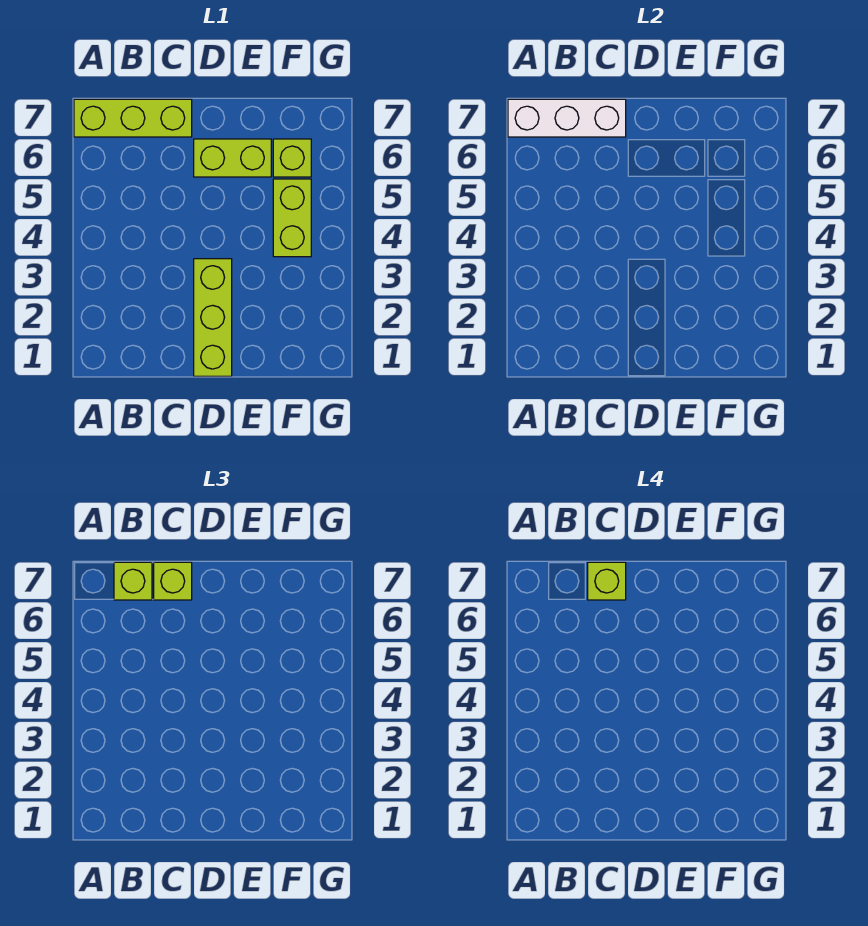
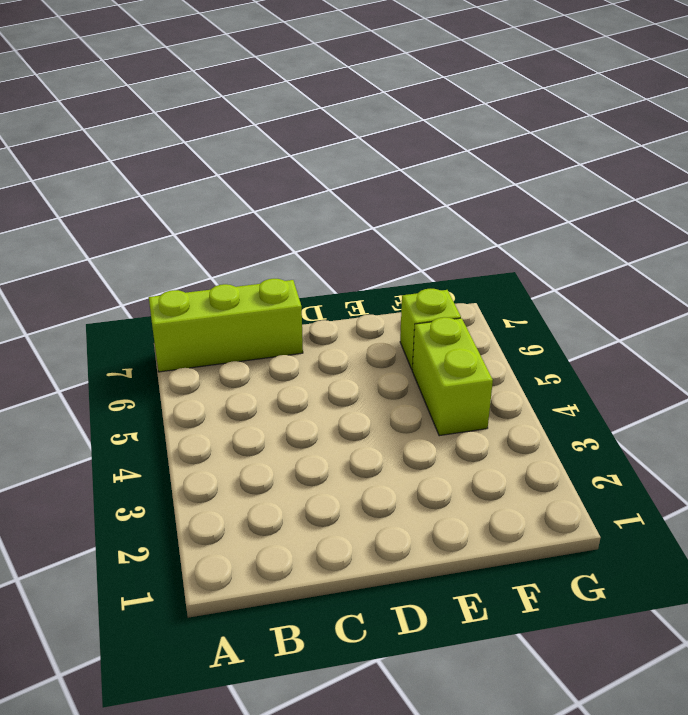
none -> lime 1x3 brick [194,259,232,376]
none -> lime 1x2 brick [194,139,271,177]

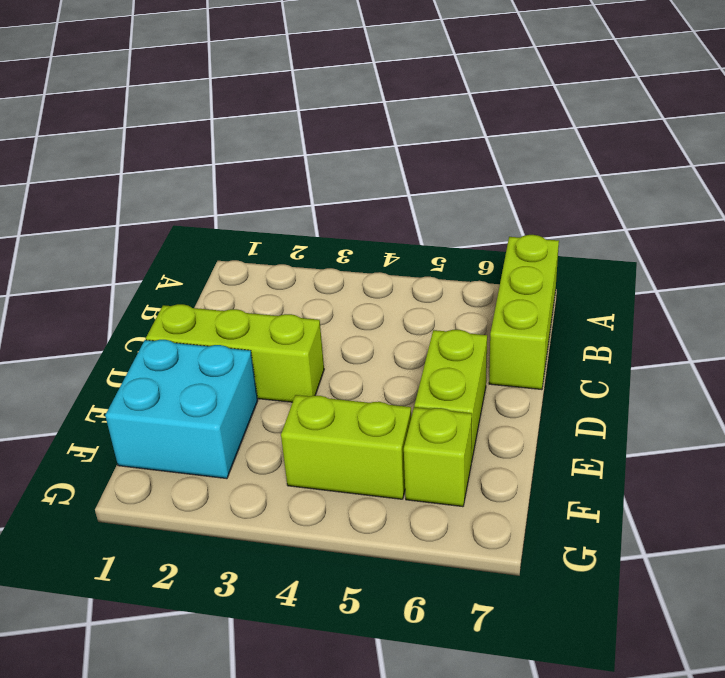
cyan 2x2 brick [105,340,258,479] -> none
none -> white 1x3 brick [508,99,626,137]
none -> lime 1x1 brick [114,562,152,600]

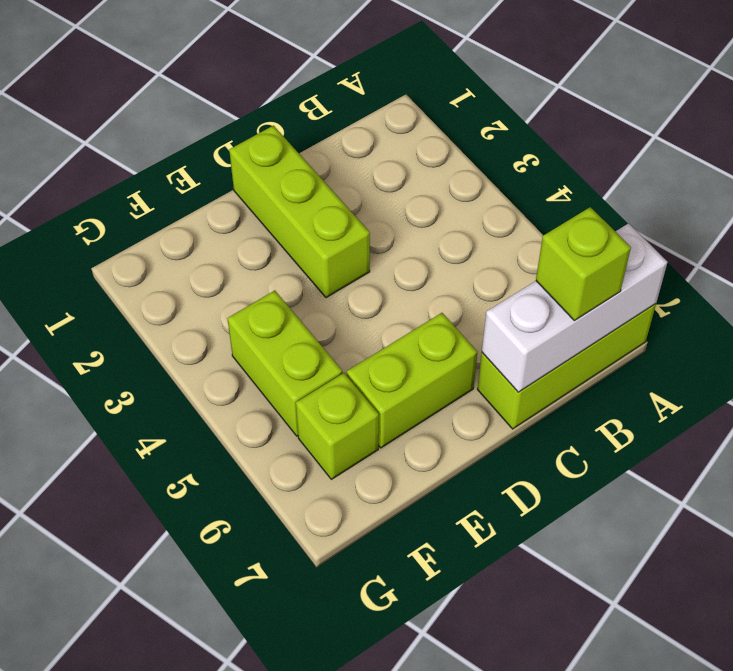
none -> lime 1x1 brick [154,562,192,600]
none -> lime 1x1 brick [588,562,626,600]

